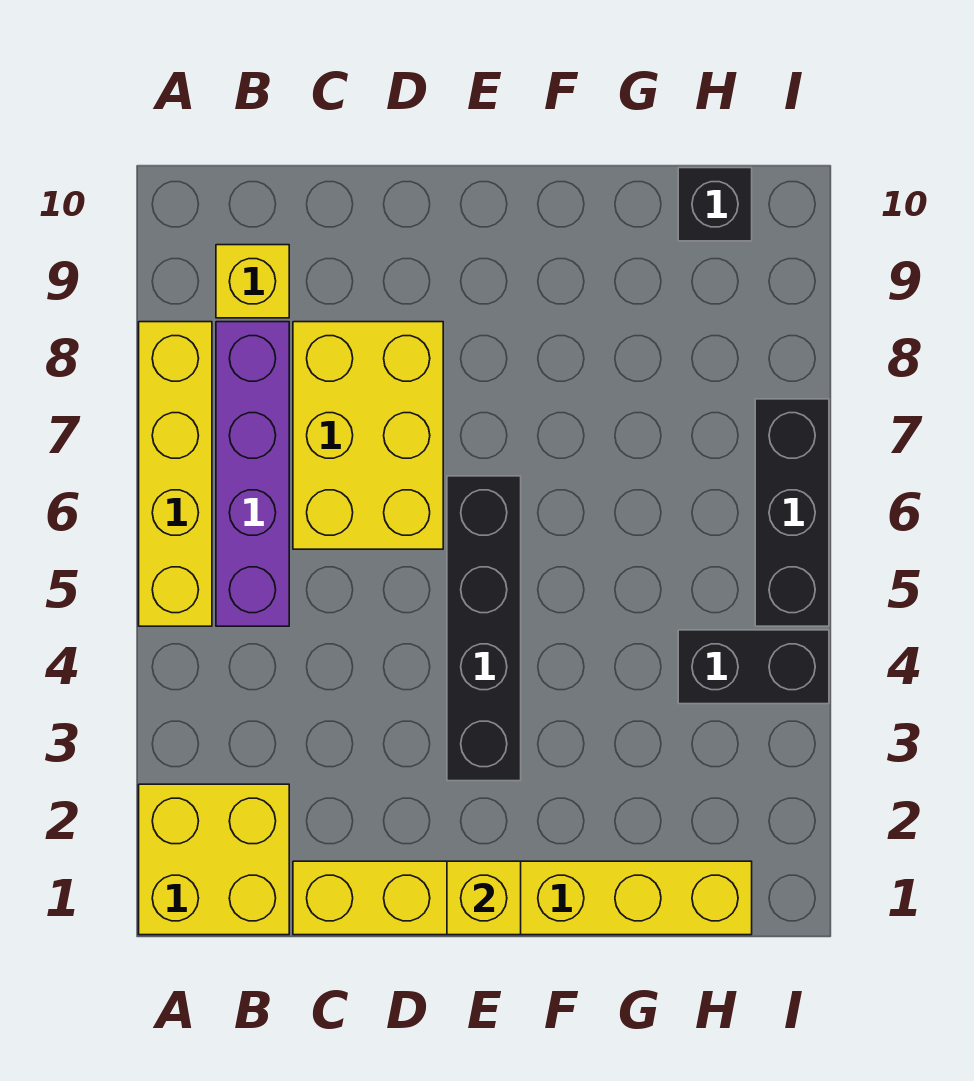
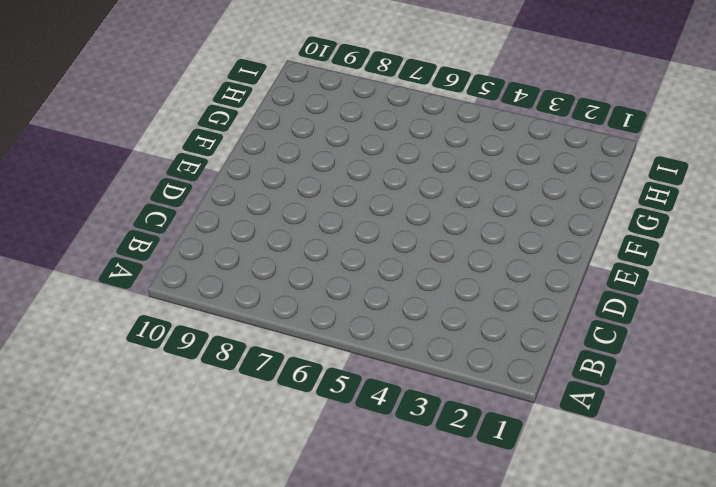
none -> yellow 2x2 brick [139,784,289,935]
none -> yellow 1x4 brick [139,322,212,626]

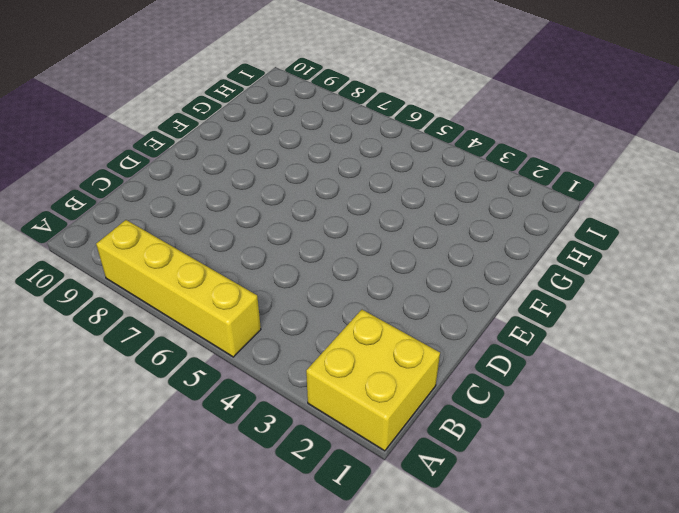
none -> purple 1x4 brick [216,322,289,626]
none -> yellow 1x1 brick [216,245,289,318]

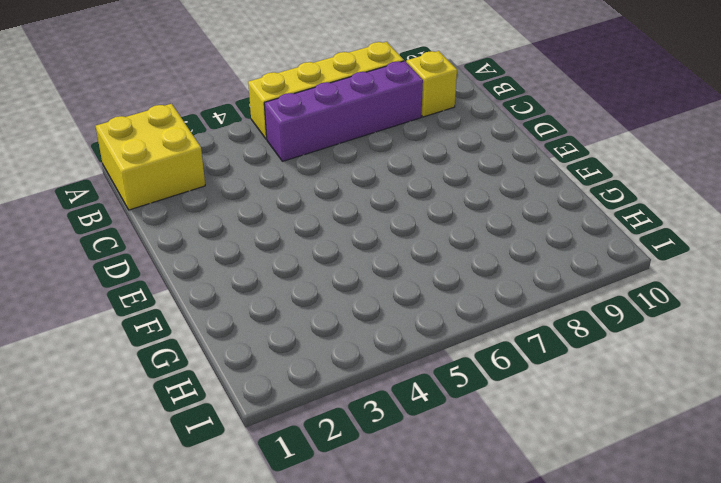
none -> yellow 1x6 brick [293,861,752,935]
none -> yellow 2x3 brick [293,322,443,549]

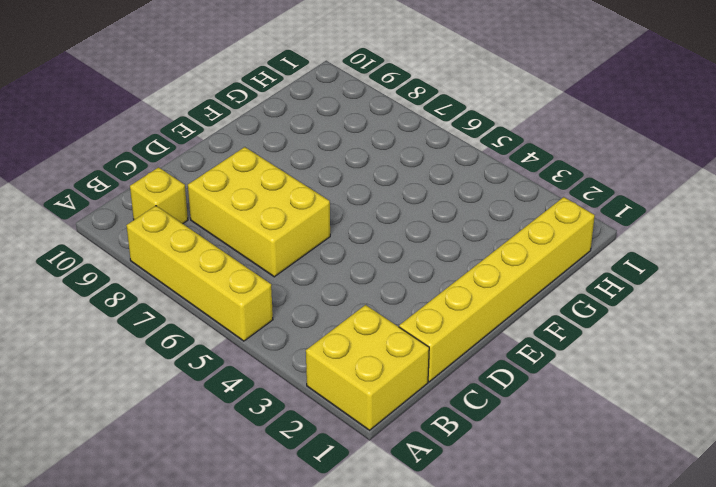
none -> purple 1x4 brick [216,322,289,626]
none -> black 1x4 brick [447,476,521,781]

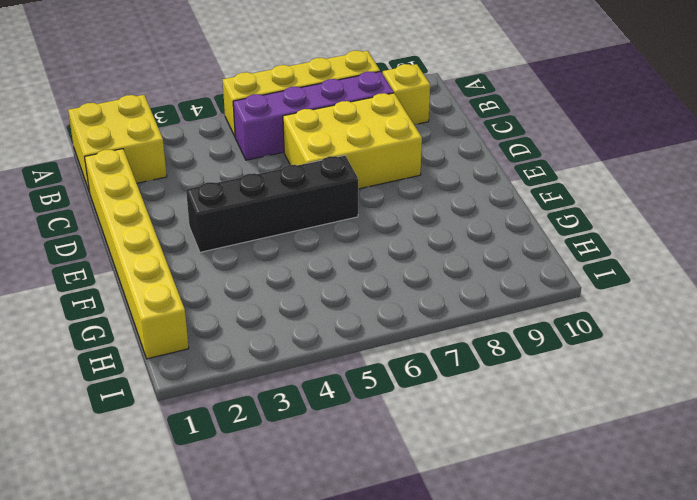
none -> black 1x2 brick [678,630,829,704]
none -> black 1x1 brick [678,168,752,241]

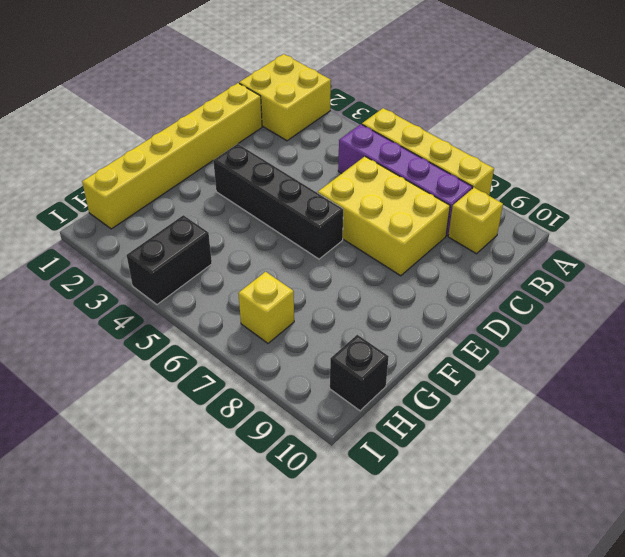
yellow 1x1 brick [238,272,294,343] -> yellow 1x1 brick moved to [447,861,521,935]
none -> black 1x3 brick [755,399,829,626]

